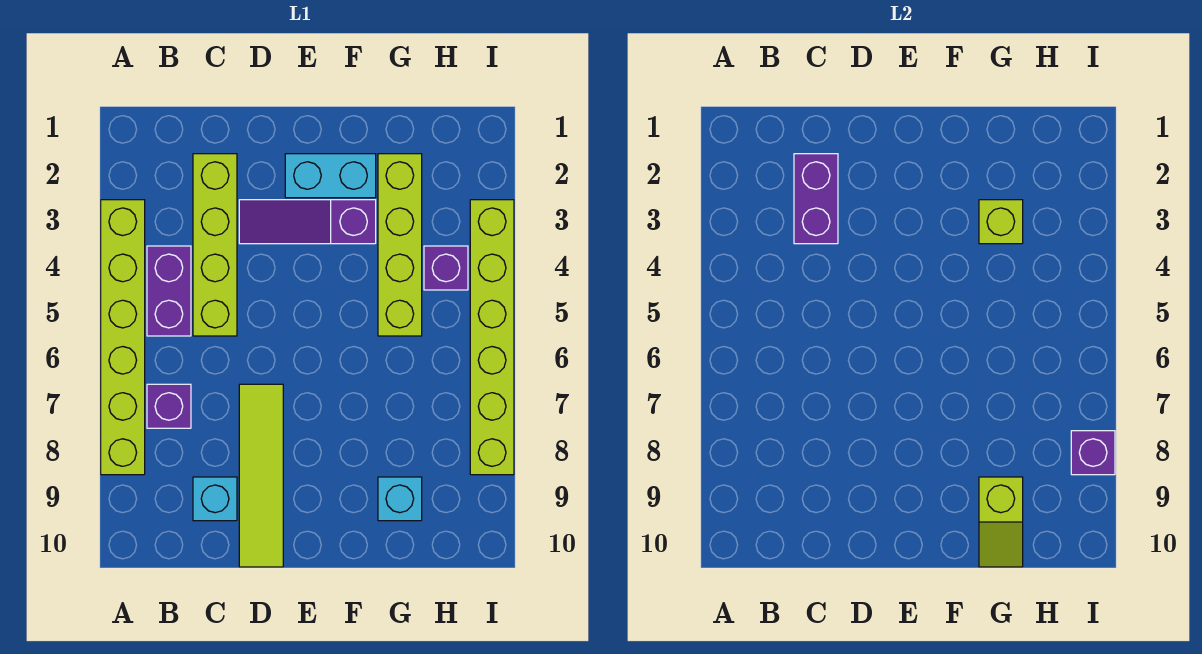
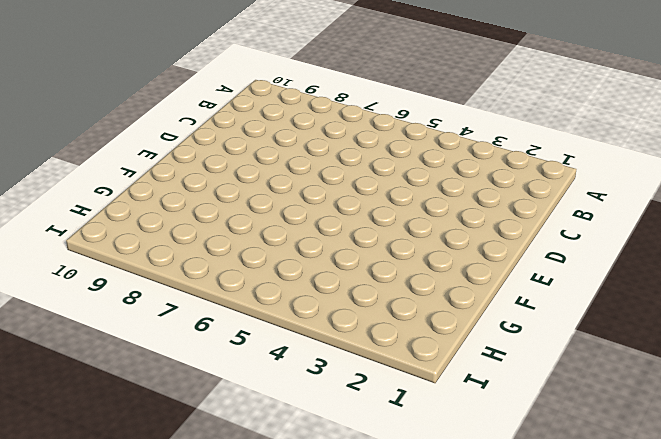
none -> lime 1x6 brick [101,200,145,475]
none -> purple 1x2 brick [147,246,191,336]
none -> purple 1x1 brick [147,384,191,428]

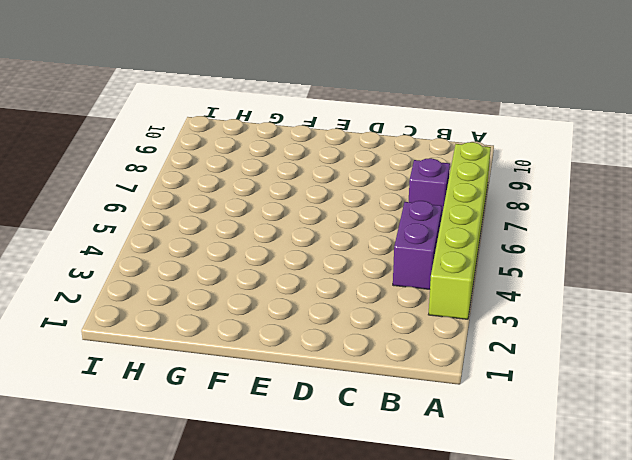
none -> lime 1x4 brick [193,154,237,336]
none -> cyan 1x1 brick [193,477,237,521]
none -> purple 1x3 slope [239,200,376,244]

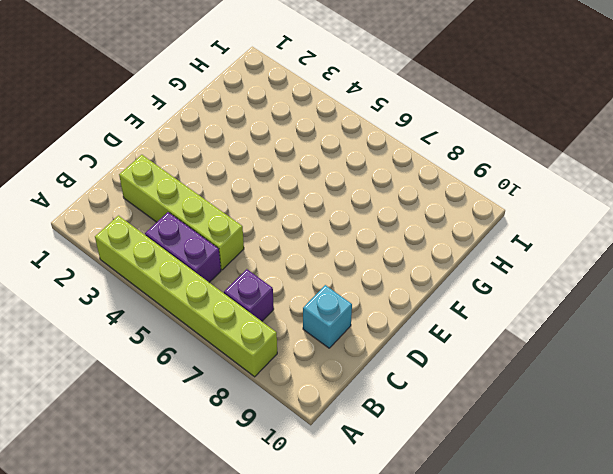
none -> purple 1x3 slope [239,200,376,244]
none -> lime 1x4 tile [239,384,283,567]
none -> cyan 1x2 brick [285,154,376,198]

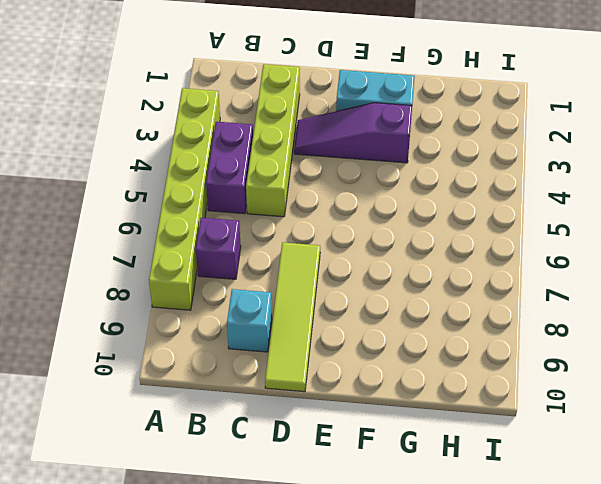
none -> lime 1x4 brick [378,154,422,336]
none -> cyan 1x1 brick [378,477,422,521]
none -> purple 1x1 brick [424,246,468,290]

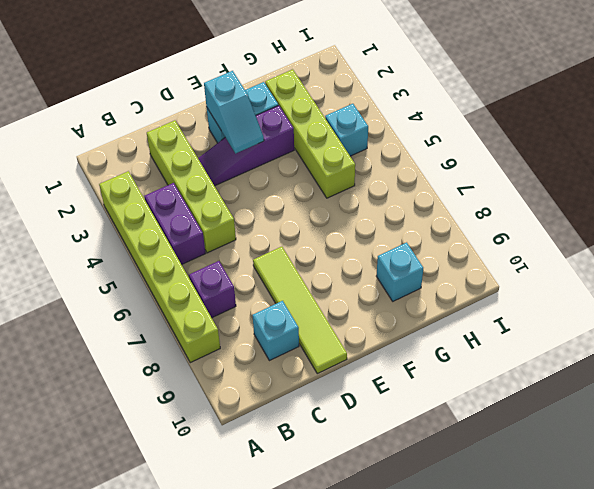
cyan 1x2 slope [204,71,264,154] -> none
cyan 1x1 brick [325,104,368,156] -> purple 1x1 brick [424,246,468,290]
none -> lime 1x6 brick [470,200,514,475]
none -> purple 1x2 brick [794,154,838,244]
none -> lime 1x1 brick [979,200,1023,244]

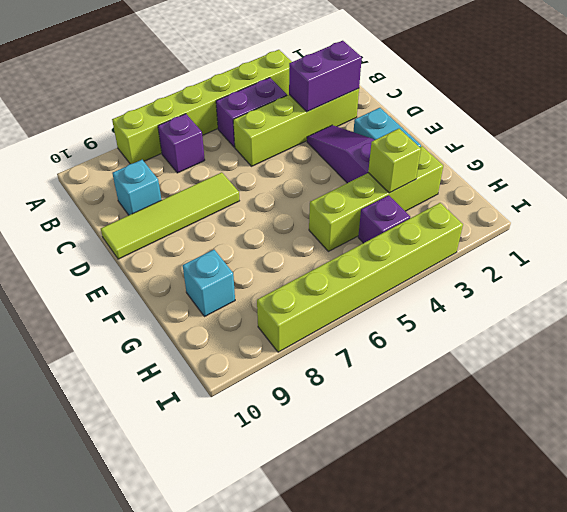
none -> lime 1x2 slope [979,477,1023,567]
none -> purple 1x1 brick [1071,431,1115,475]

